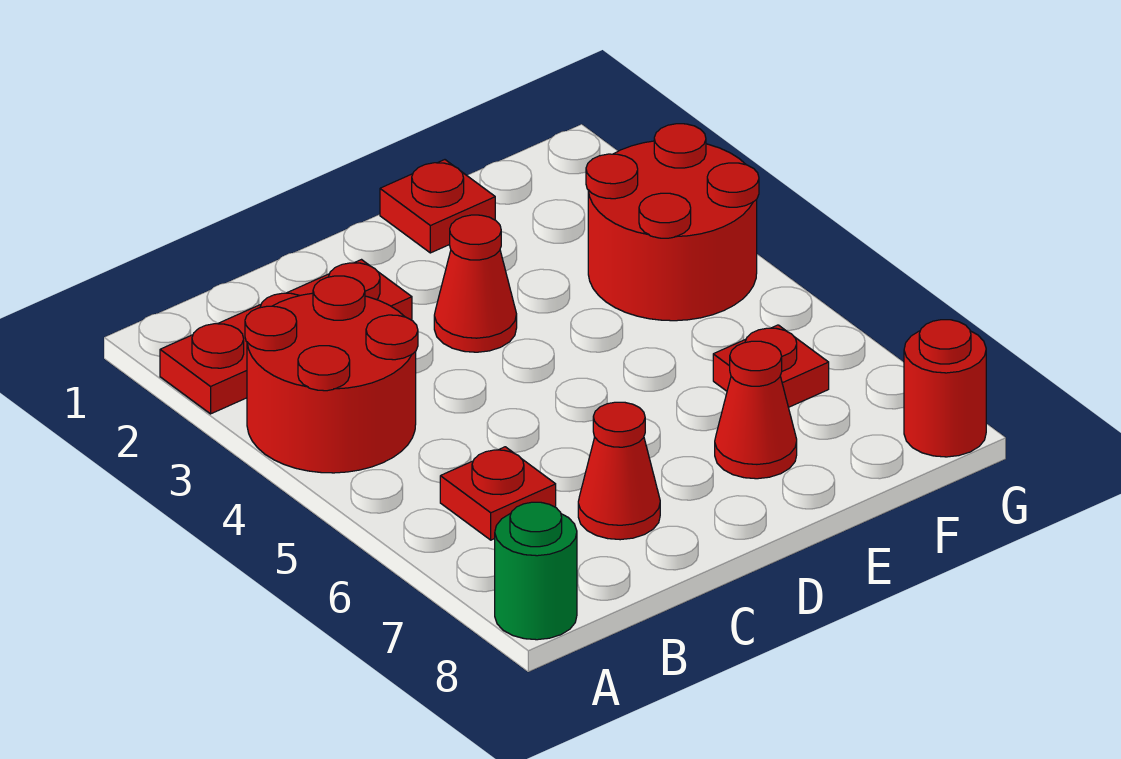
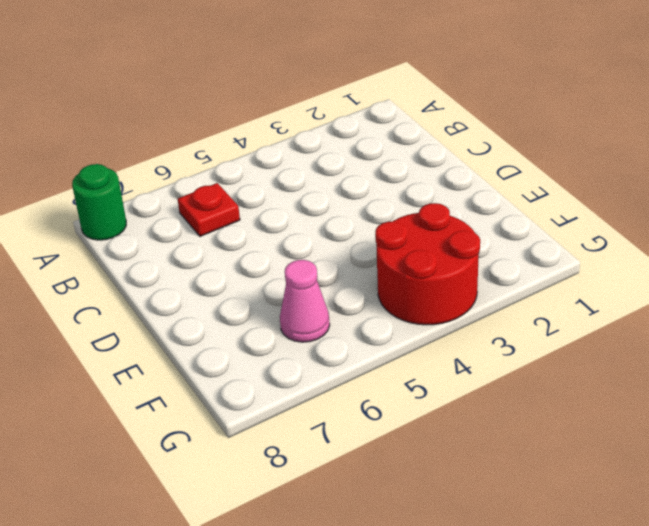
pink 1x1 cone [280,260,330,342] -> red 1x1 plate [713,325,829,407]
none -> red 1x3 plate [160,260,412,414]
none -> red 2x2 round brick [245,276,418,473]

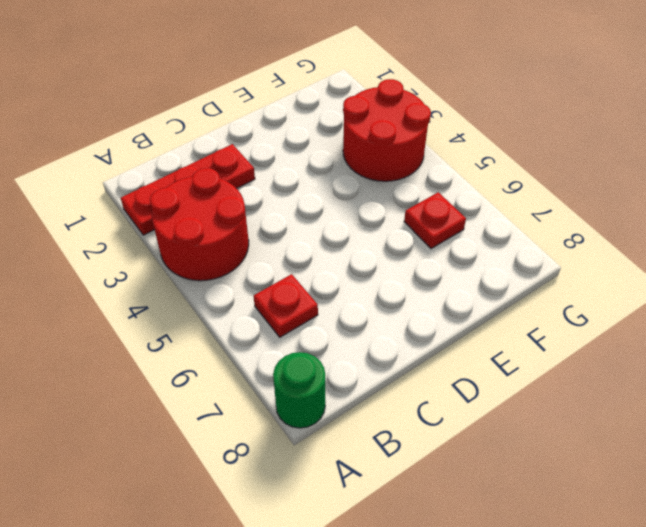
none -> red 1x1 cone [578,402,660,540]
none -> red 1x1 cone [434,215,517,352]

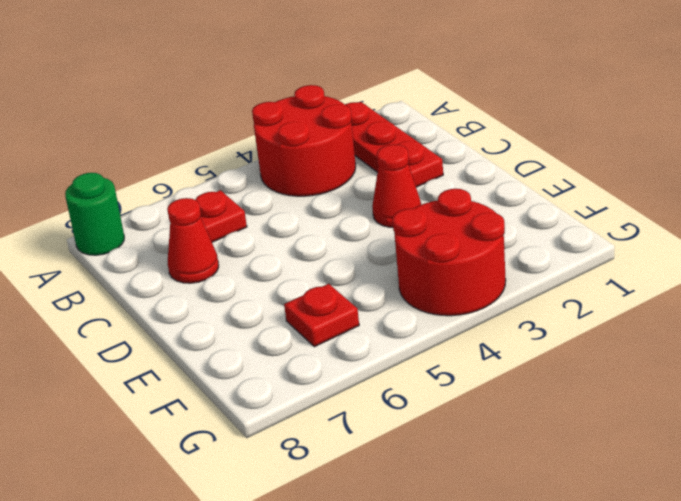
none -> red 1x1 plate [380,160,495,253]
none -> red 1x1 cone [715,341,797,479]

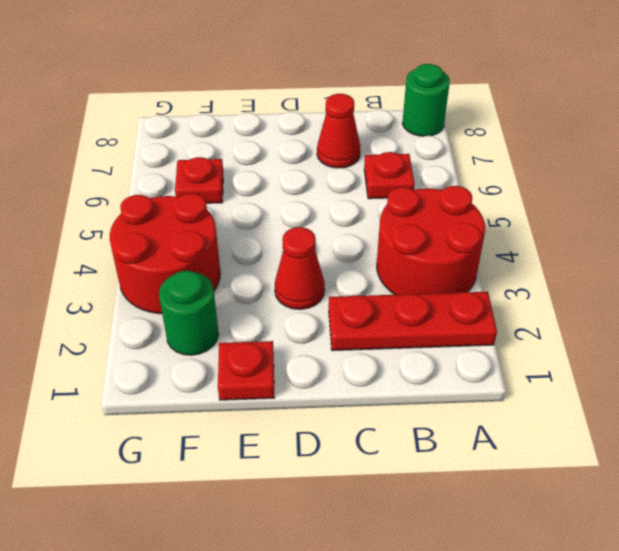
green 1x1 round brick [159,271,219,355] -> none
none -> red 1x1 cone [715,341,797,479]
none -> red 1x1 round brick [904,320,986,457]

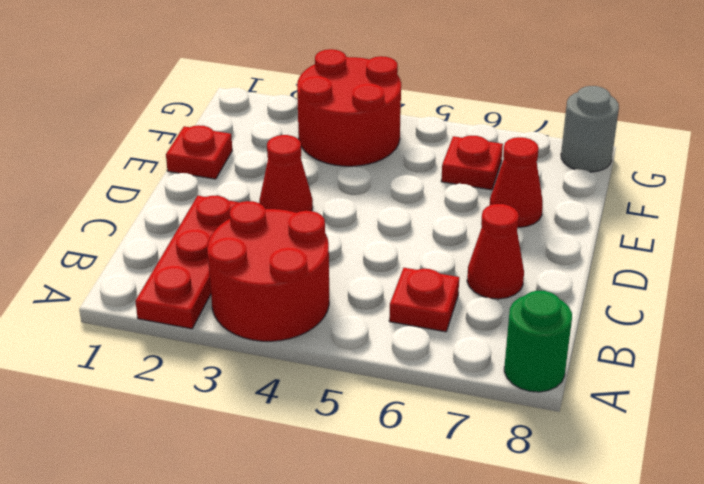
grey 1x1 round brick [561,86,619,172] -> red 1x1 round brick [904,320,986,457]

